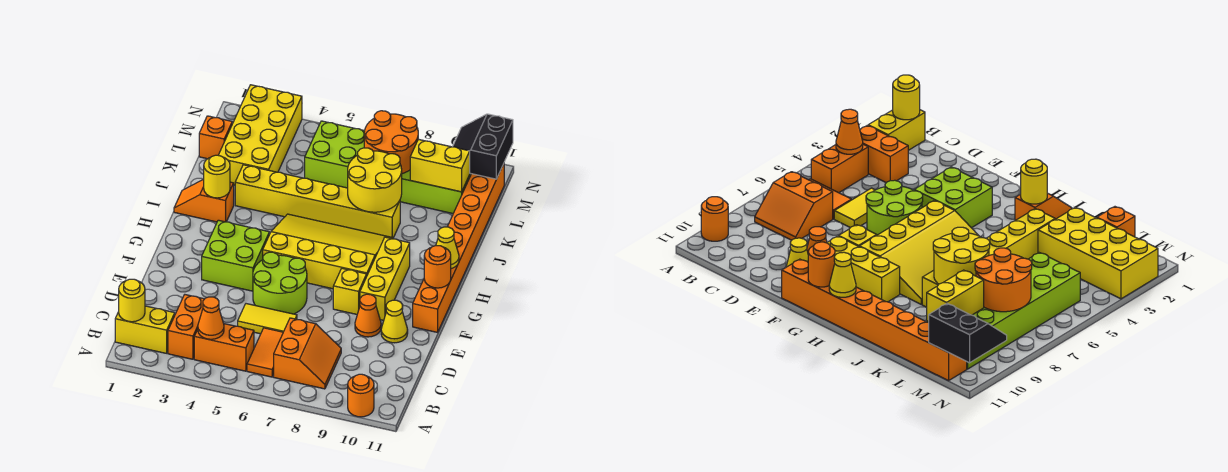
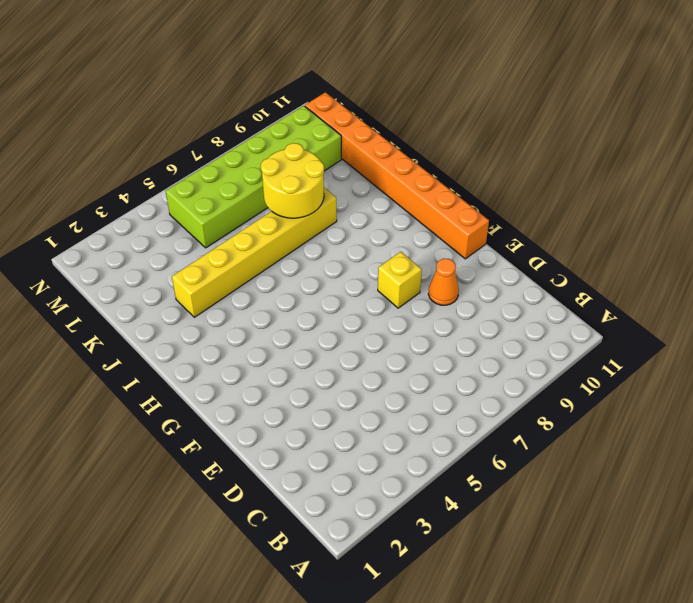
none -> orange 1x1 round brick [348,374,374,417]
none -> yellow 1x2 brick [115,306,175,353]
none -> orange 1x2 brick [168,295,204,359]

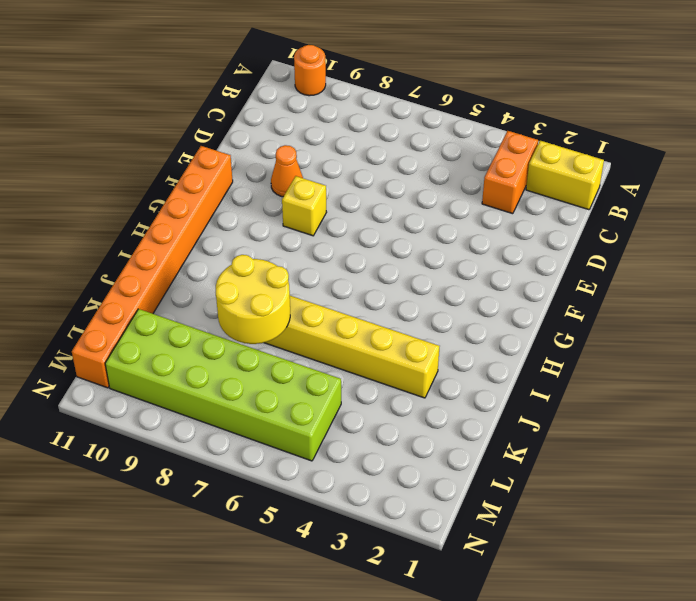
none -> orange 1x2 brick [194,324,254,371]
none -> orange 1x2 tile [247,328,283,377]
none -> orange 2x2 slope [274,318,341,389]

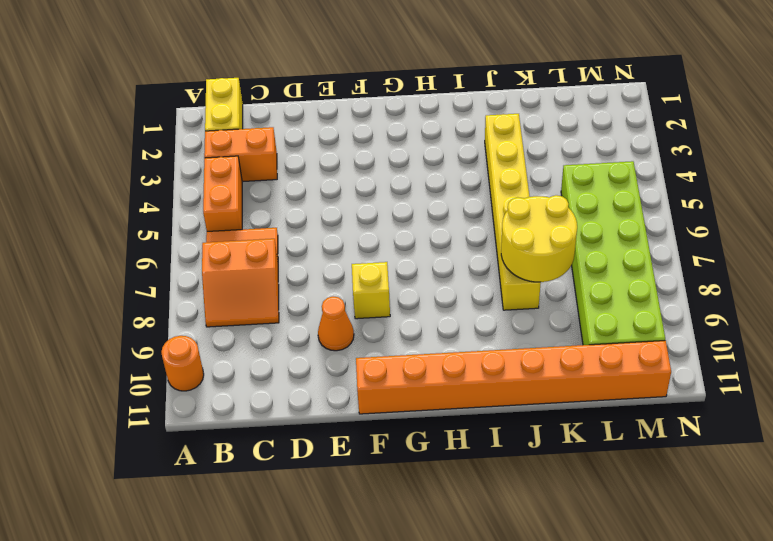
none -> yellow 1x2 tile [238,304,297,334]
none -> lime 2x2 round brick [253,252,307,314]
none -> yellow 1x1 cone [381,300,408,343]

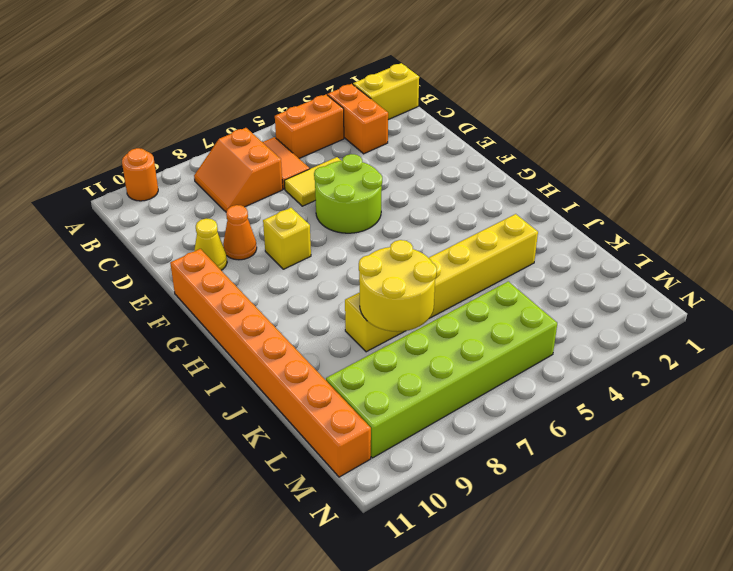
none -> lime 2x2 brick [202,220,269,291]
none -> yellow 1x3 brick [360,237,410,320]
none -> yellow 3x4 slope [263,214,392,289]

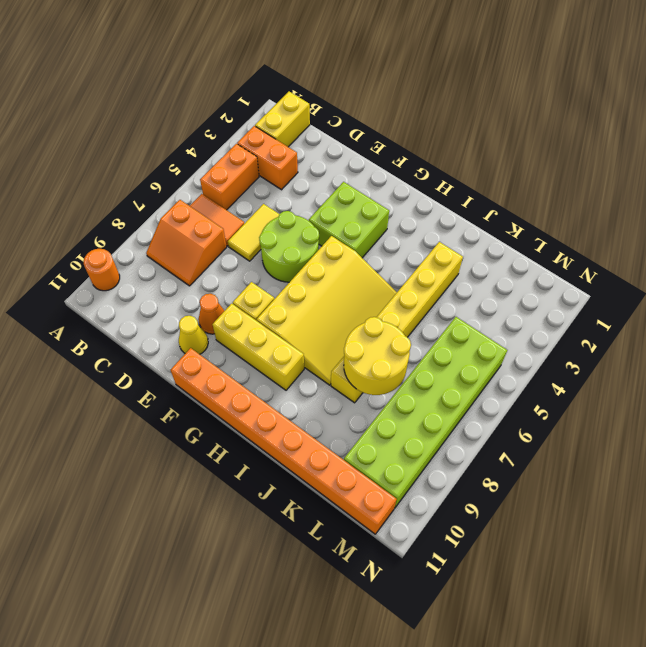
none -> orange 1x2 slope [174,179,234,222]
none -> yellow 2x4 brick [218,85,302,185]
none -> orange 1x1 brick [199,116,232,159]

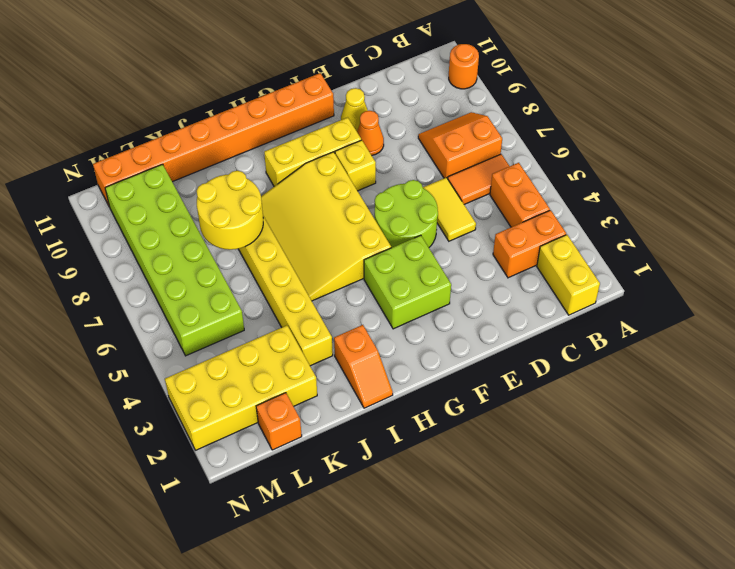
none -> yellow 1x1 round brick [119,279,145,322]
none -> orange 1x1 cone [198,297,224,339]
none -> orange 1x1 round brick [424,246,451,288]

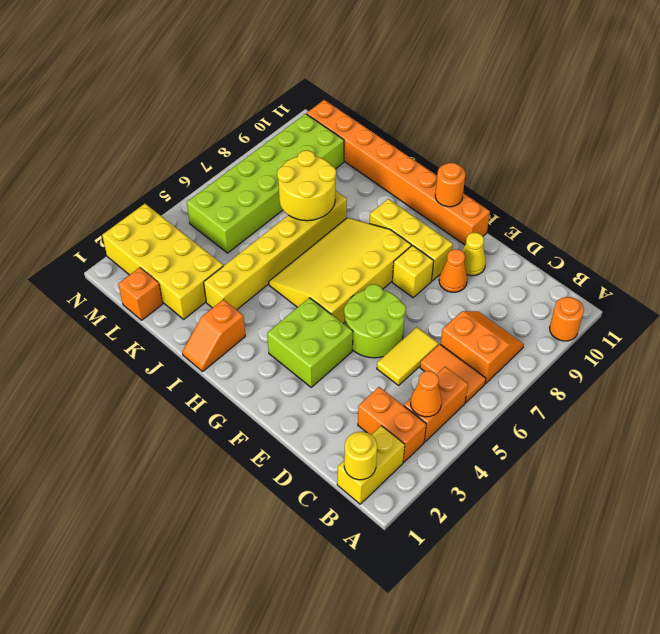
none -> yellow 1x1 cone [436,227,459,269]
none -> yellow 1x1 round brick [204,155,230,198]
none -> orange 2x2 round brick [364,111,418,174]

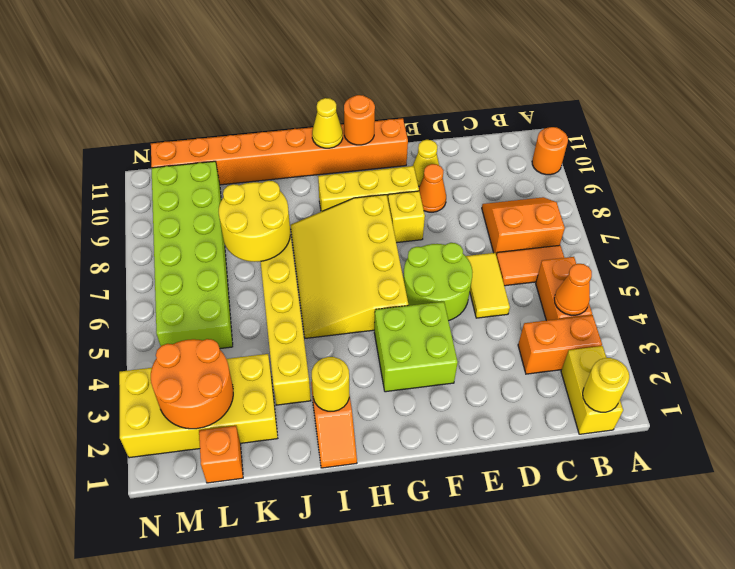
orange 2x2 round brick [151,339,233,429] -> orange 2x2 round brick moved to [364,111,418,174]
none -> yellow 1x2 brick [410,139,470,192]
none -> black 2x2 slope [453,114,513,179]

